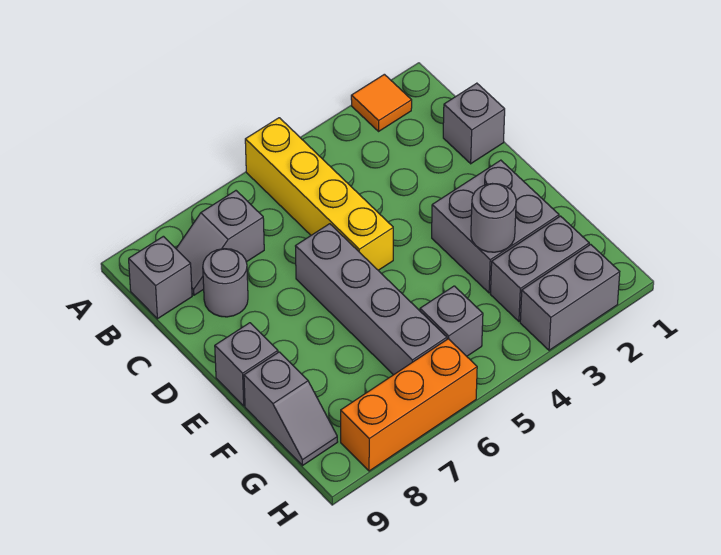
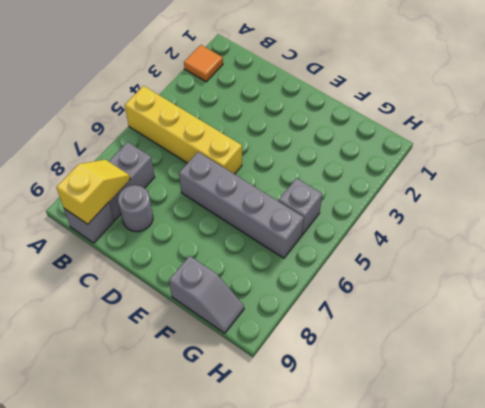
yellow 1x2 slope [56,160,130,224] -> none
none -> grey 1x1 brick [443,83,505,164]
none -> grey 2x2 brick [432,160,559,293]
none -> grey 1x1 brick [215,323,278,406]

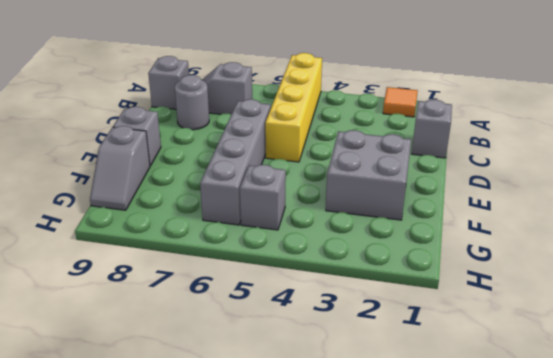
none -> grey 1x2 brick [490,216,589,321]
none -> grey 1x2 brick [520,244,620,350]
none -> orange 1x3 brick [341,339,477,471]

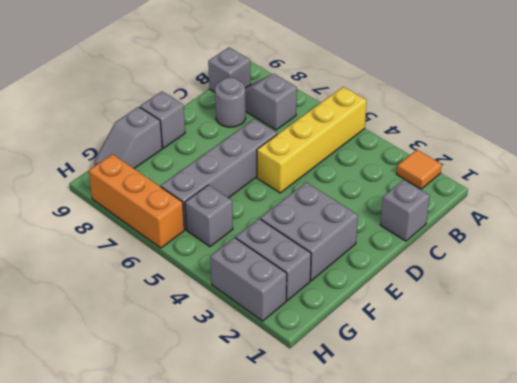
none -> grey 1x1 round brick [471,184,516,252]

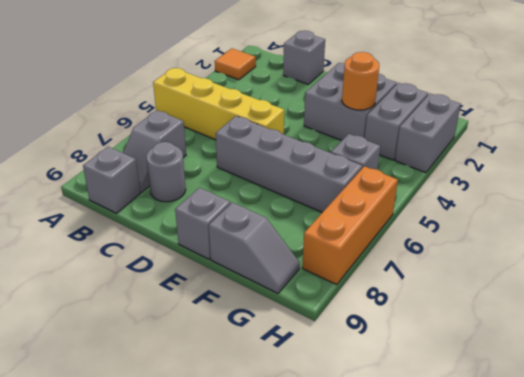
orange 1x1 round brick [342,52,379,110] -> grey 1x1 round brick [471,184,516,252]

